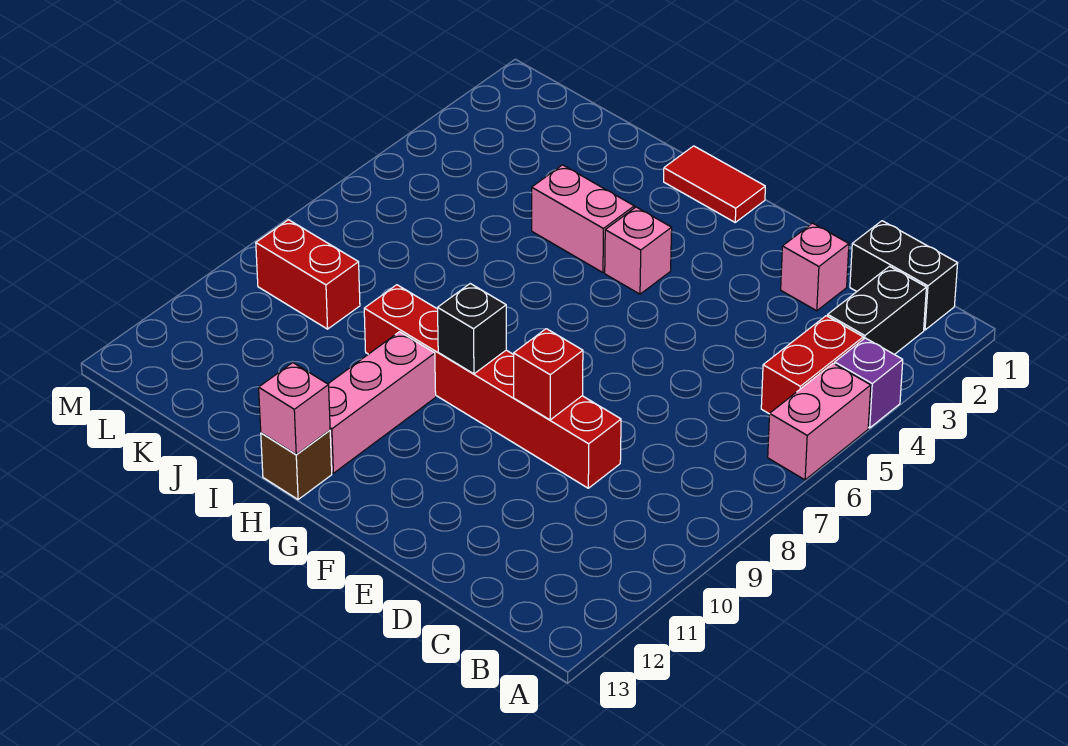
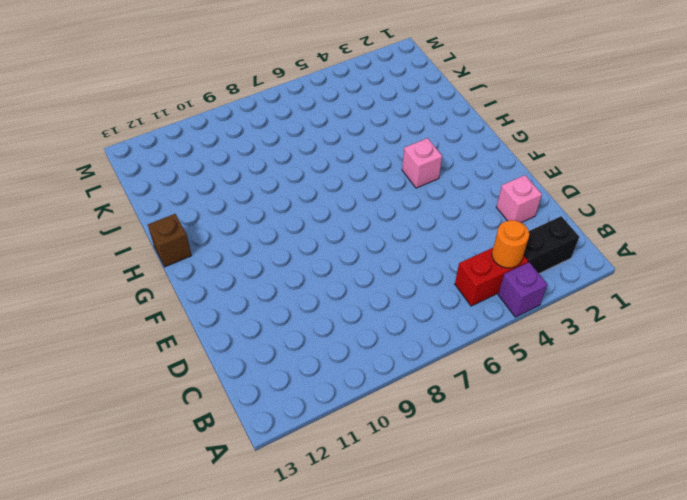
orange 1x1 round brick [492,220,529,268] -> none
none -> pink 1x2 brick [768,363,871,480]
none -> black 1x2 brick [850,221,958,330]
none -> red 1x6 brick [364,285,621,488]

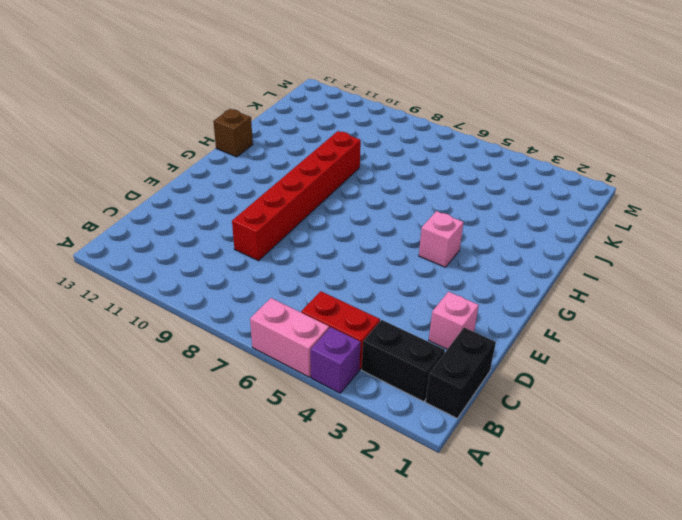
none -> red 1x2 tile [664,146,765,222]
none -> pink 1x2 brick [532,165,634,273]
none -> pink 1x3 brick [328,332,436,473]

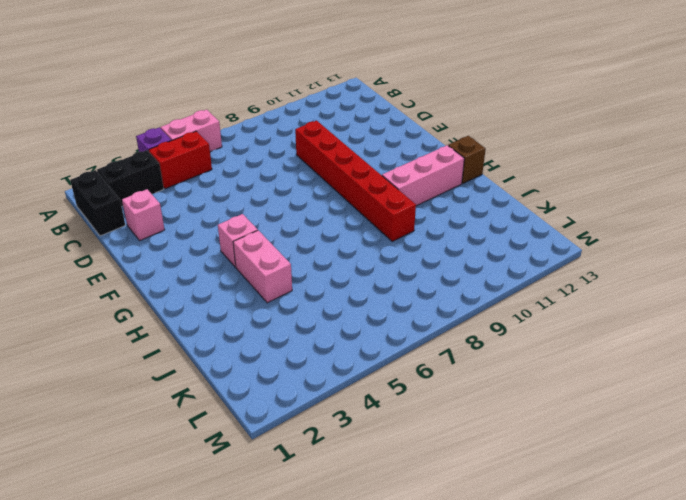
none -> red 1x2 tile [664,146,765,222]
none -> red 1x2 brick [256,220,360,329]
none -> red 1x1 brick [514,329,583,420]

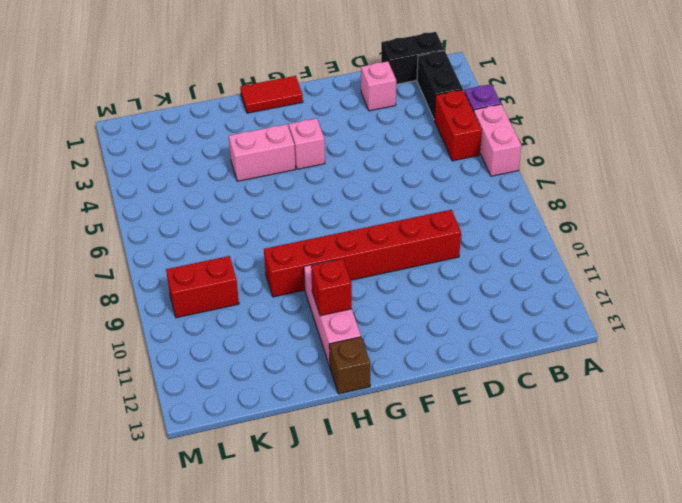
red 1x1 brick [311,259,352,316] -> red 1x1 brick moved to [514,329,583,420]
none -> black 1x1 brick [438,284,506,374]
none -> pink 1x1 brick [259,363,330,454]

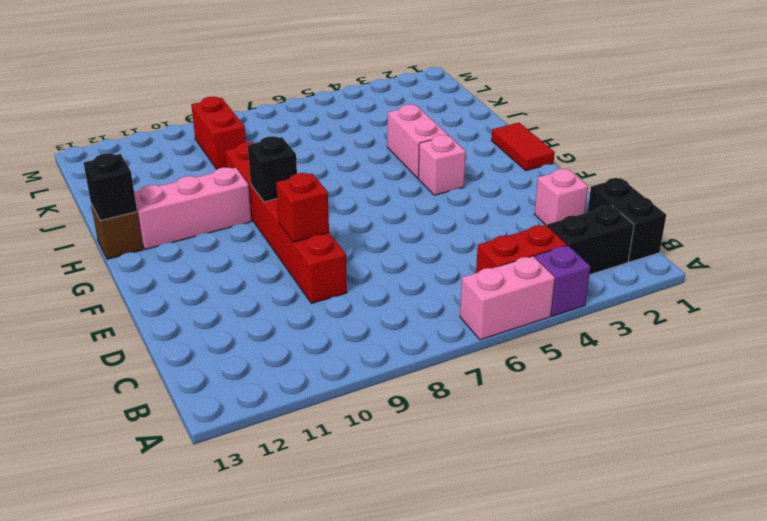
black 1x1 brick [83,153,137,221] -> pink 1x1 brick [259,363,330,454]

